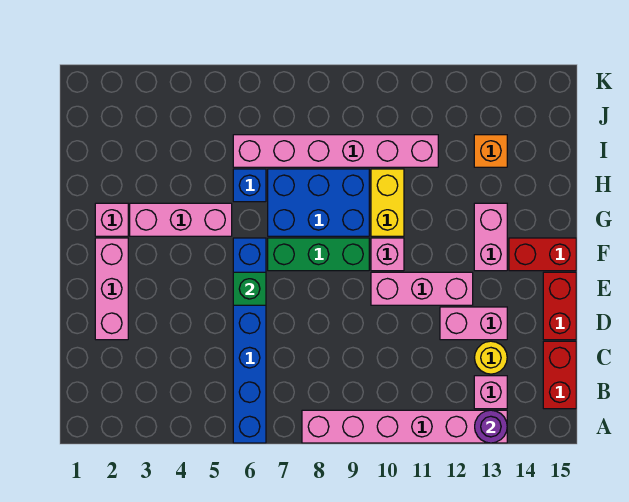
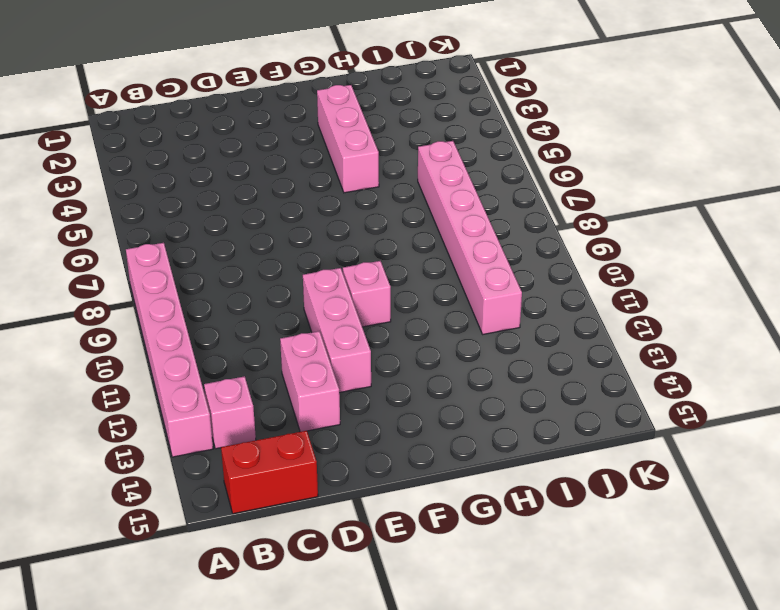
none -> blue 1x6 brick [233,238,266,443]
none -> yellow 1x1 round brick [475,341,507,374]
none -> pink 1x3 brick [95,238,128,340]

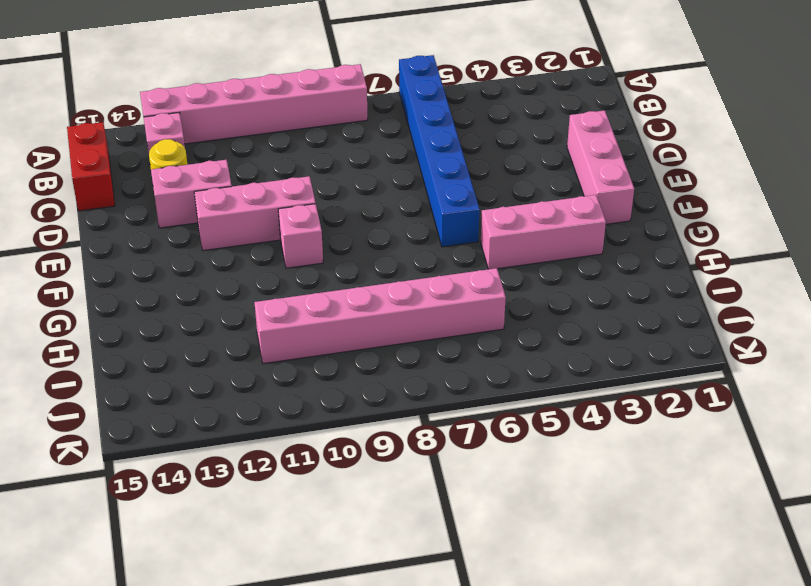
none -> red 1x2 brick [543,272,576,340]
none -> green 1x3 brick [268,238,369,271]
none -> pink 1x2 brick [474,203,507,271]

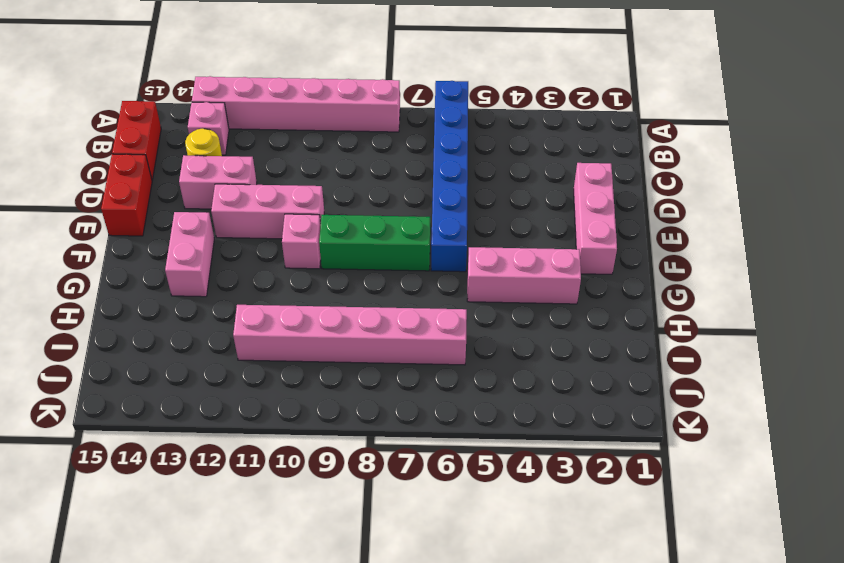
none -> red 1x2 brick [509,238,576,271]
none -> pink 1x1 brick [95,203,128,236]
none -> blue 2x3 brick [268,169,369,236]

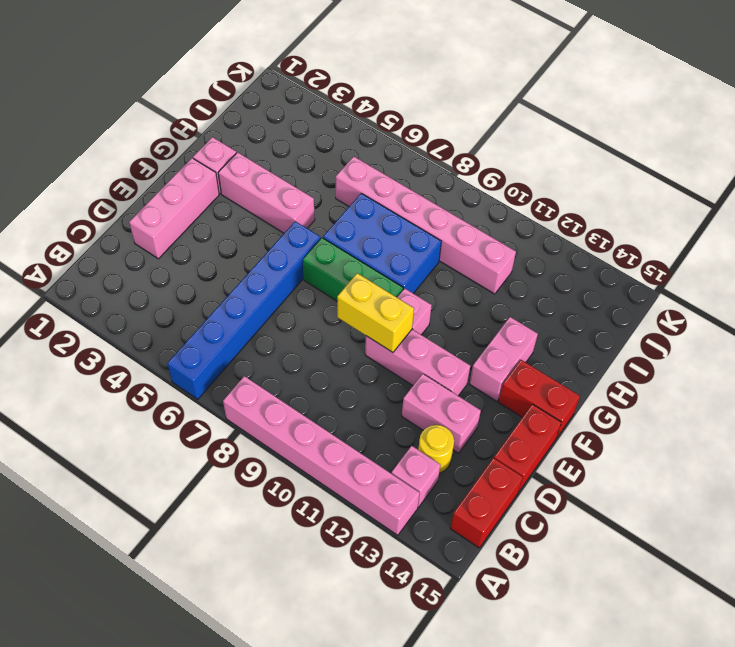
yellow 1x2 brick [337,273,414,352] -> yellow 1x2 brick turned to [371,169,404,236]
none -> blue 1x1 brick [233,169,266,202]
none -> orange 1x1 brick [474,135,507,167]
none -> purple 1x1 round brick [475,410,507,443]

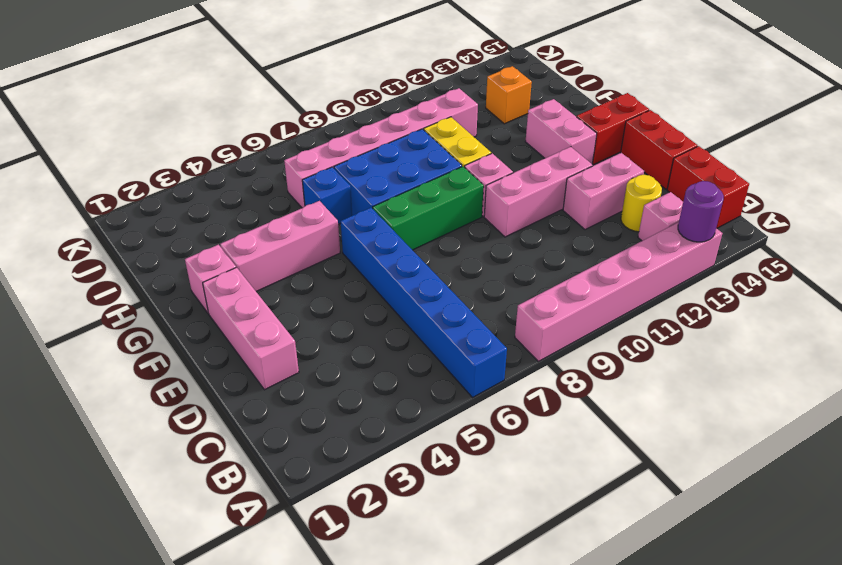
none -> green 1x1 brick [233,272,266,305]

